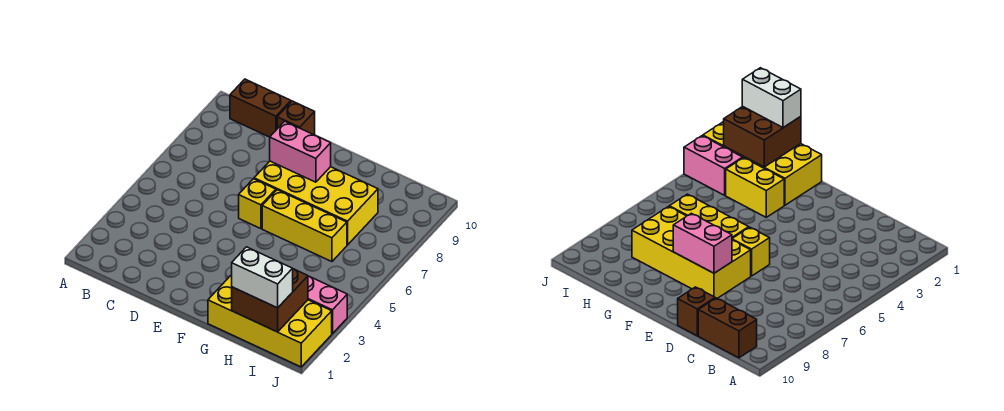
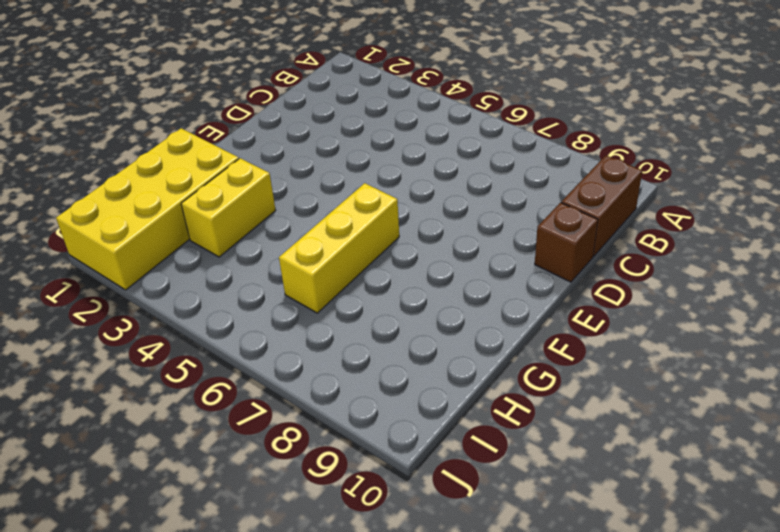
none -> yellow 1x1 brick [239,179,276,229]
none -> yellow 2x4 brick [254,161,378,245]

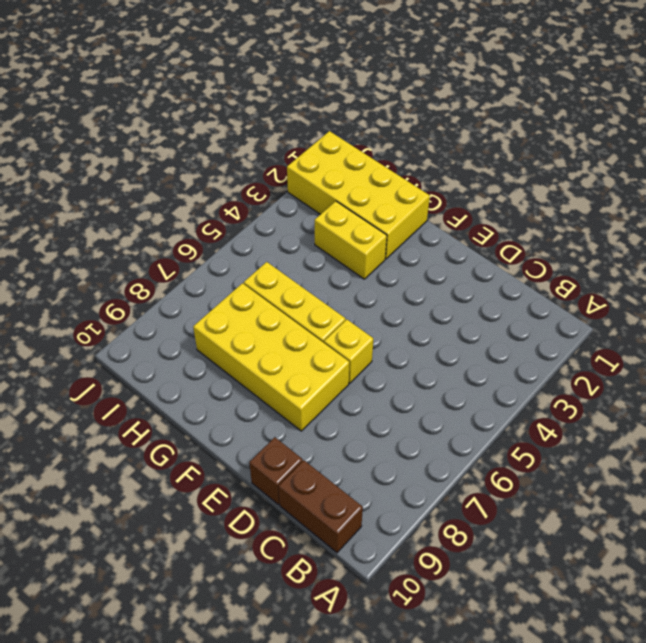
none -> pink 1x2 brick [308,276,347,334]
none -> pink 1x2 brick [270,121,331,182]

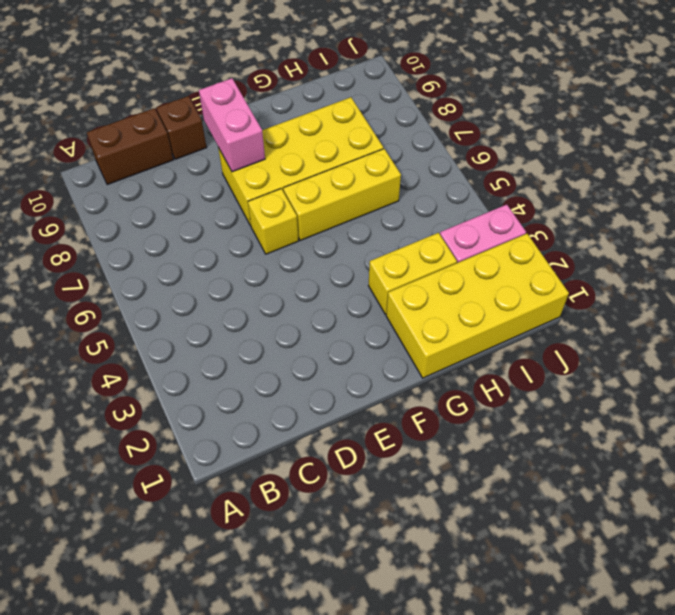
pink 1x2 brick [199,78,265,172] -> pink 1x2 brick turned to [270,121,331,182]
none -> brown 2x2 brick [232,269,308,332]
none -> white 1x2 brick [232,247,293,308]

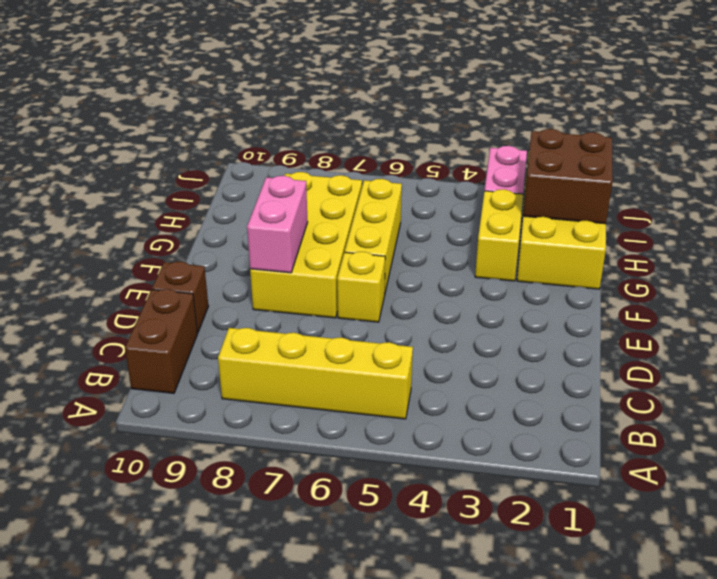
yellow 1x4 brick [218,328,413,419] -> none
none -> white 1x2 brick [232,247,293,308]

